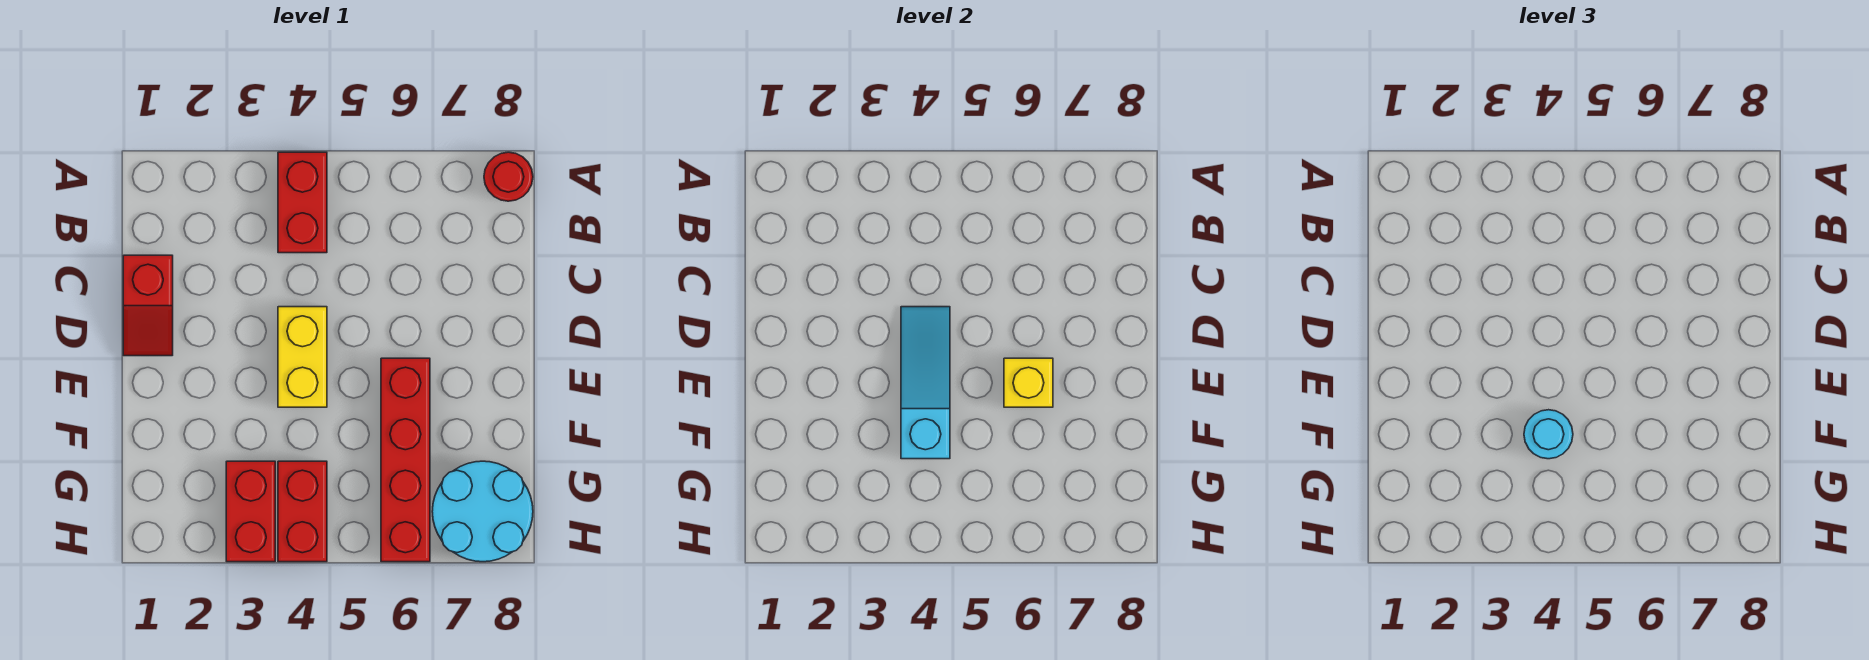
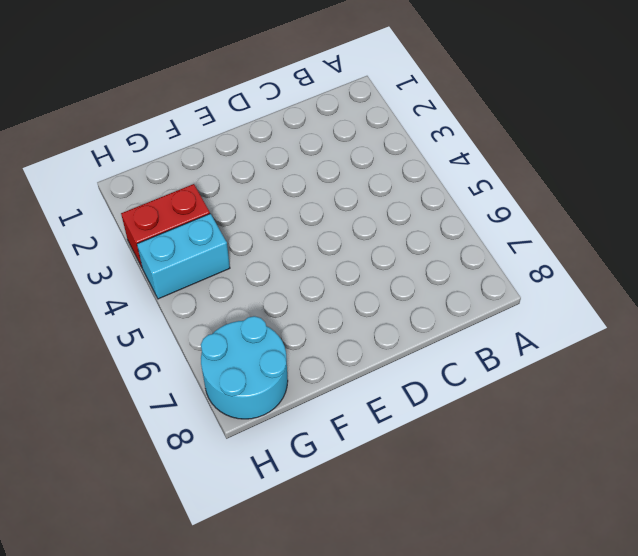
cyan 1x2 brick [137,214,230,299] -> red 1x2 brick [278,461,327,562]
none -> red 1x2 brick [278,152,327,253]
none -> red 1x1 round brick [484,152,533,201]

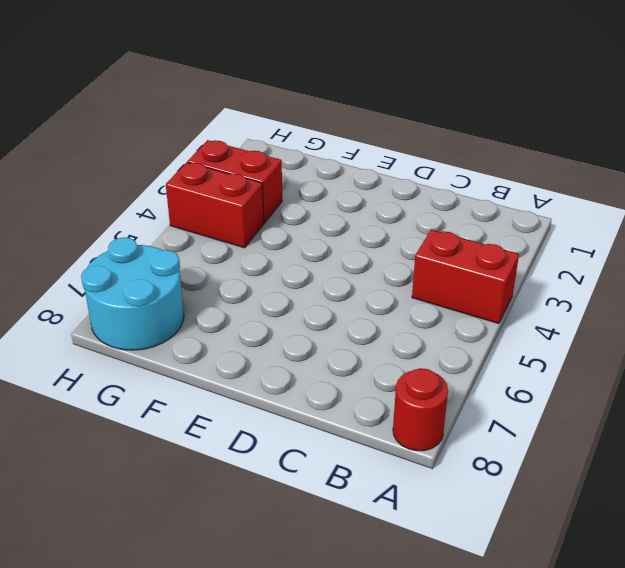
none -> red 1x2 slope [123,255,173,356]
none -> yellow 1x2 brick [278,307,327,407]

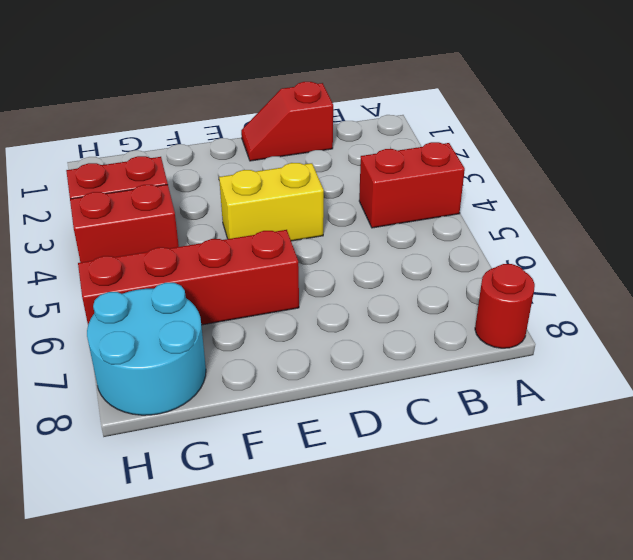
none -> cyan 1x3 slope [901,307,950,459]
none -> yellow 1x1 brick [1004,358,1053,407]

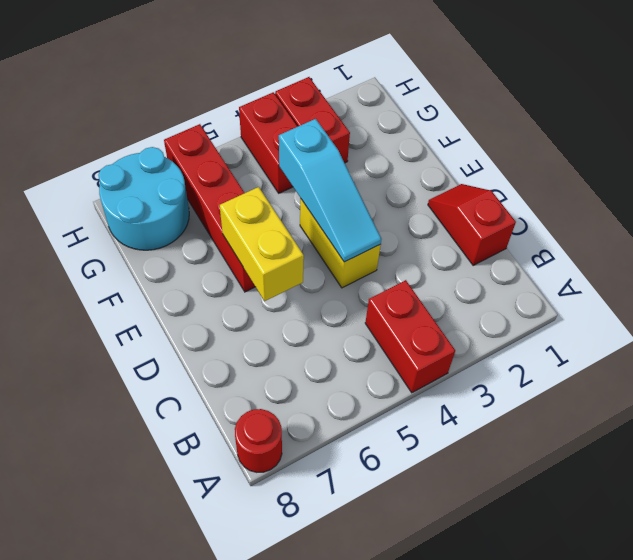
yellow 1x2 brick [220,187,304,301] -> yellow 1x1 brick [1004,358,1053,407]
none -> cyan 1x1 round brick [1524,410,1573,459]

